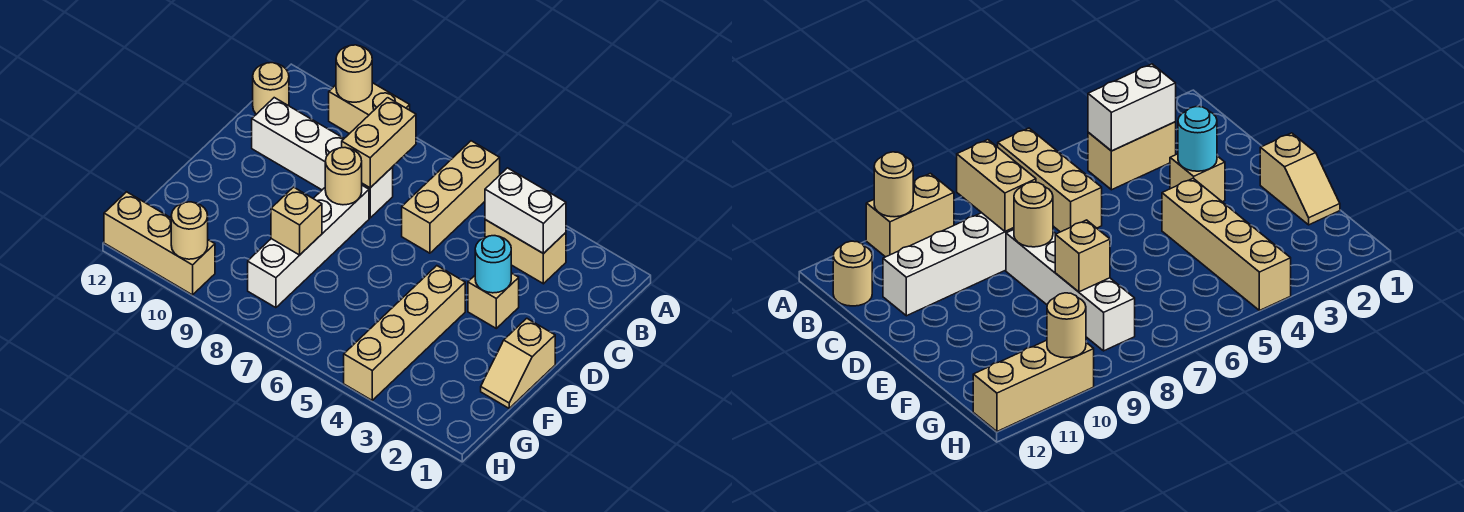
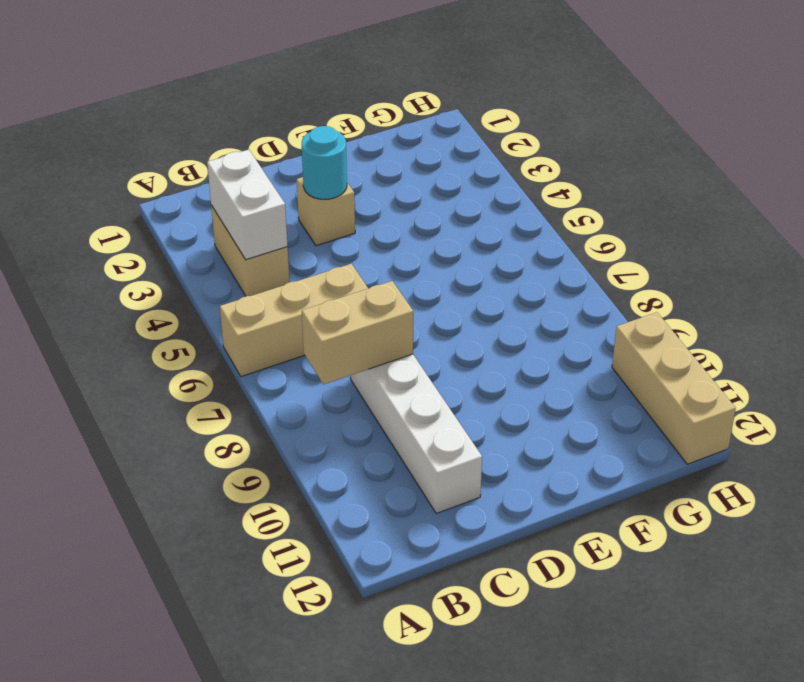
none -> tan 1x2 brick [329,83,410,134]
none -> tan 1x1 round brick [253,63,289,114]
none -> white 1x4 brick [248,185,369,308]

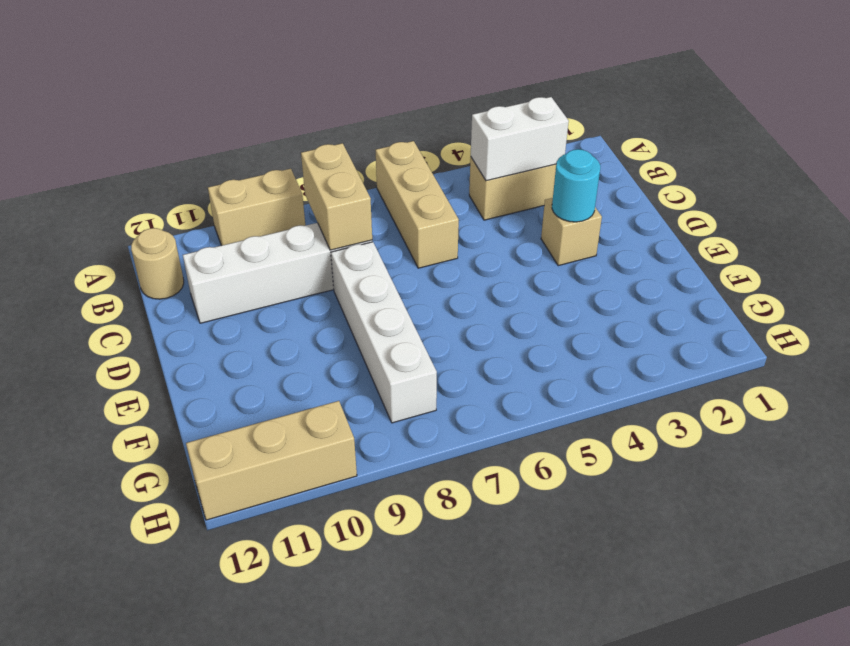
none -> tan 1x2 slope [481,318,555,408]
none -> tan 1x4 brick [344,266,465,400]
none -> tan 1x1 round brick [336,45,372,102]

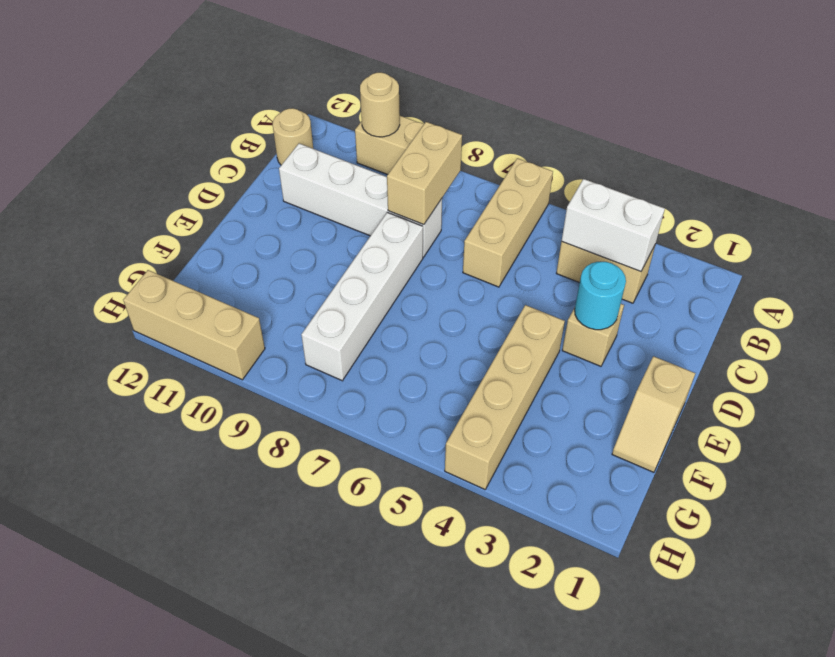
none -> tan 1x1 round brick [325,148,362,205]
none -> tan 1x1 brick [271,187,322,255]
none -> tan 1x1 round brick [171,202,208,259]

